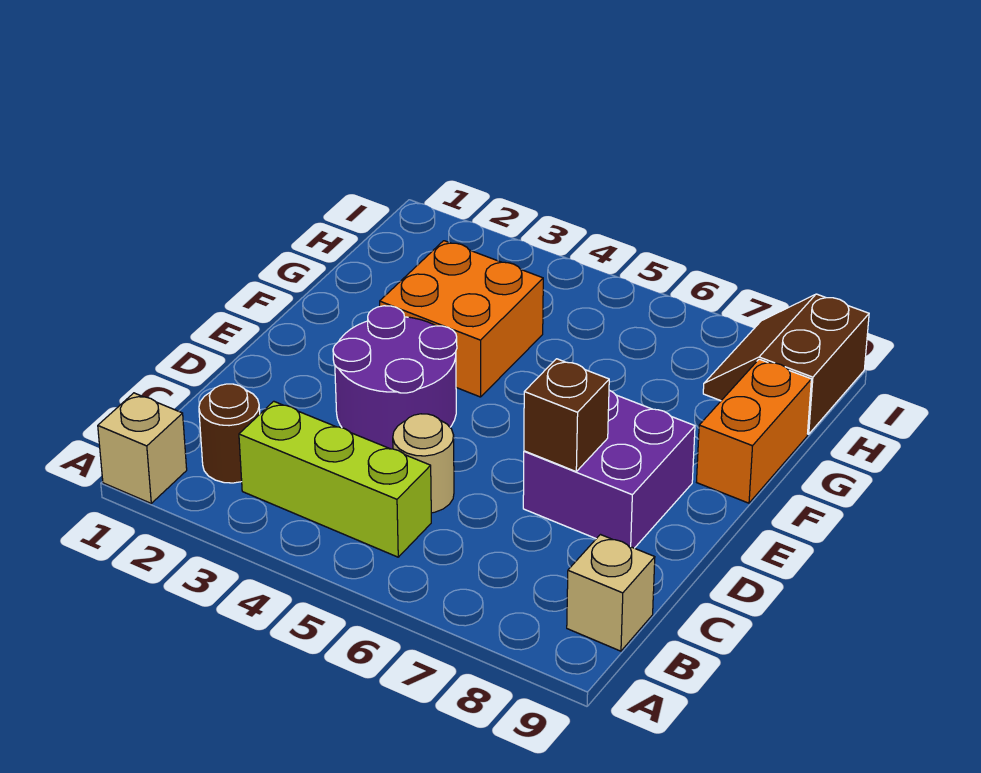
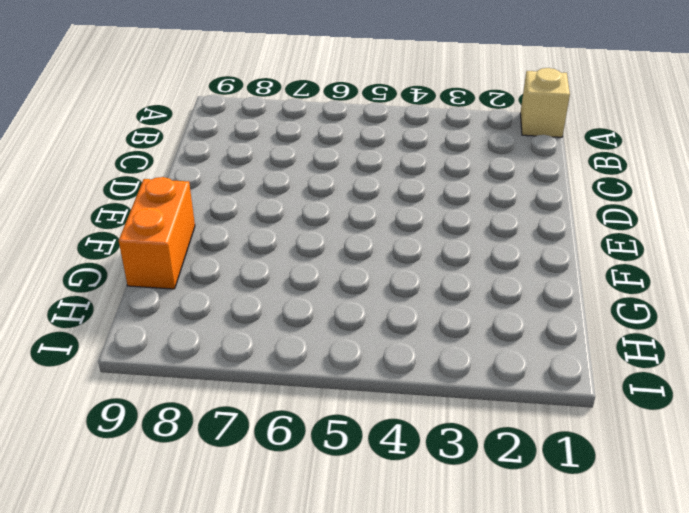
none -> brown 1x1 round brick [199,384,260,483]
none -> lime 1x3 brick [239,401,431,557]

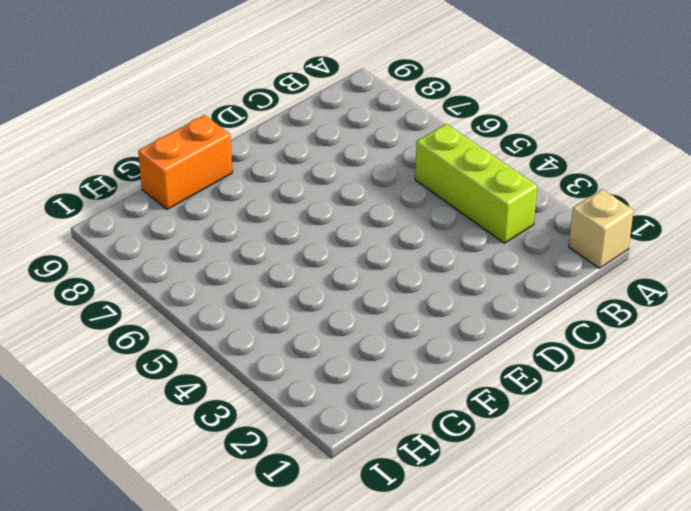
none -> brown 1x1 round brick [199,384,260,483]
none -> tan 1x1 brick [567,535,655,651]

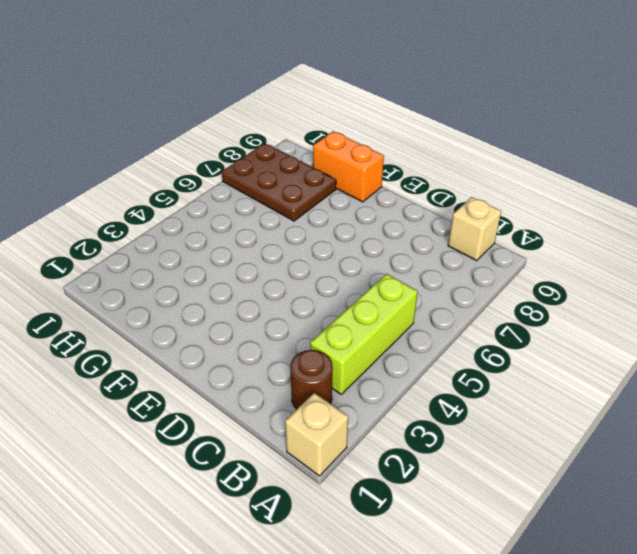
brown 2x3 plate [222,143,336,221] -> brown 2x2 slope [703,294,869,434]
none -> tan 1x1 round brick [393,414,454,513]
none -> purple 2x2 round brick [333,306,457,449]

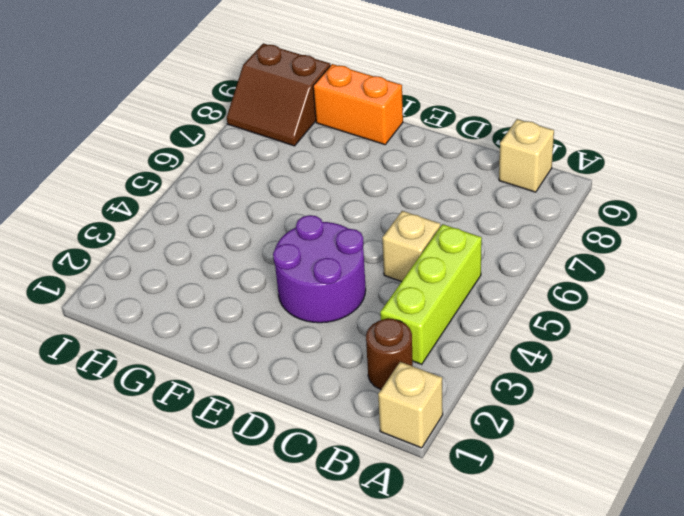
tan 1x1 brick [382,211,440,282] -> tan 1x1 round brick [393,414,454,513]
none -> purple 2x2 brick [523,390,695,548]
none -> orange 2x2 brick [380,241,543,397]

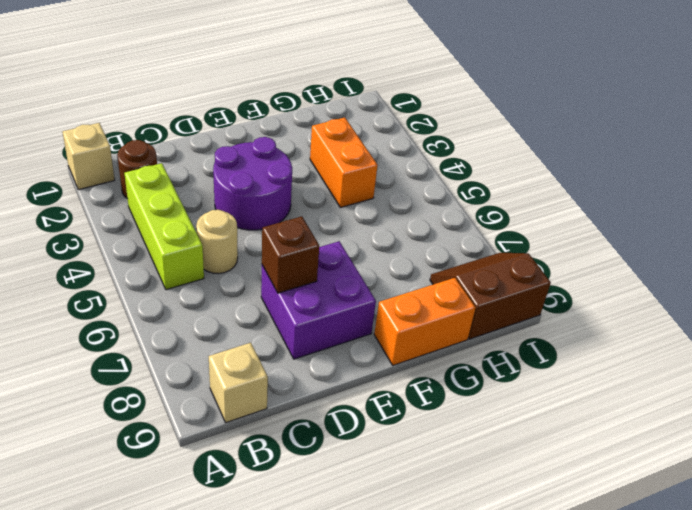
orange 1x2 brick [310,117,378,208] -> orange 2x2 brick [380,241,543,397]

